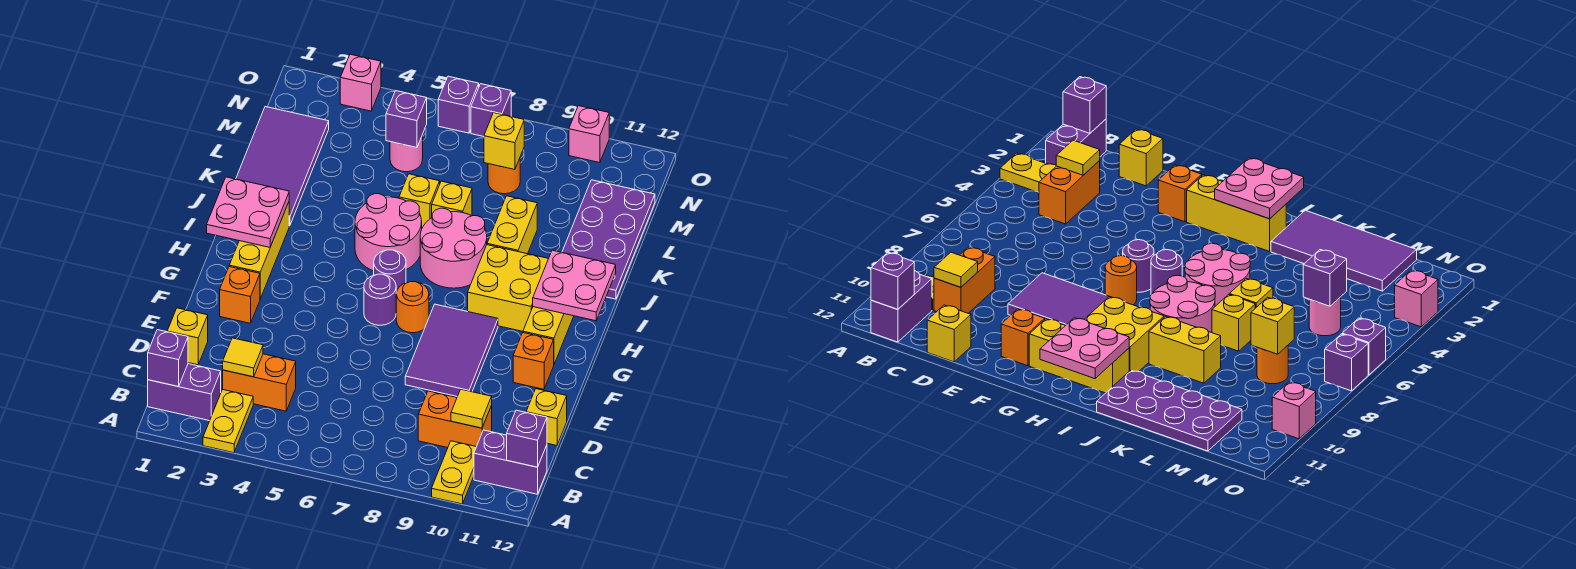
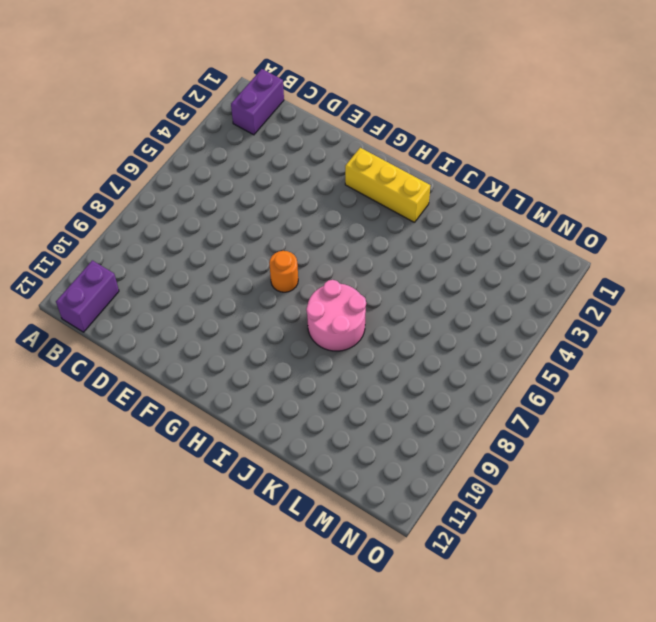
none -> yellow 1x2 plate [203,389,253,453]
none -> yellow 1x2 plate [432,441,476,504]
none -> orange 1x2 brick [223,354,296,411]
none -> orange 1x2 brick [418,391,492,448]

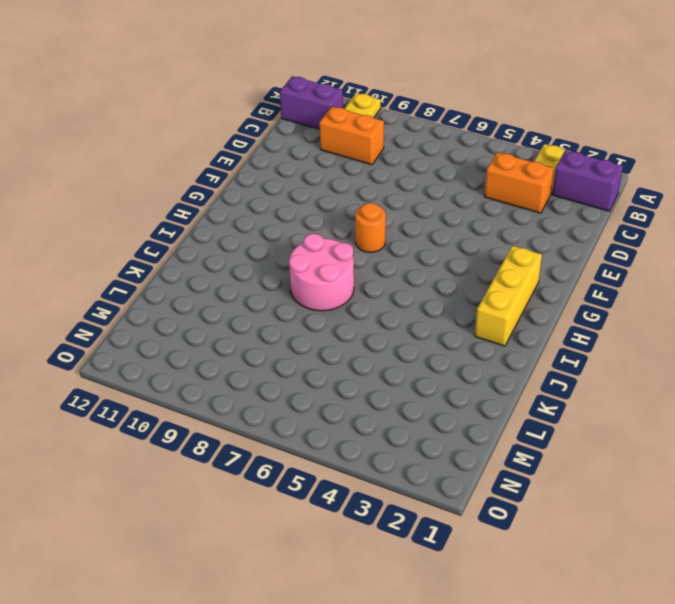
none -> yellow 1x1 brick [167,308,208,365]
none -> yellow 1x1 brick [526,389,567,445]
none -> purple 2x3 tile [405,304,498,397]
none -> orange 1x1 brick [220,267,260,323]

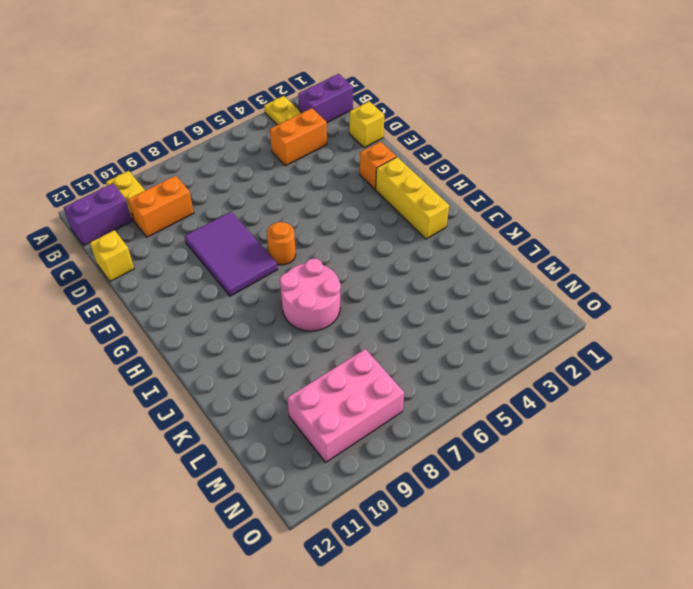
pink 2x3 brick [287,349,404,462] -> orange 1x1 round brick [488,159,520,194]
none -> orange 1x1 brick [513,333,554,389]
none -> purple 1x1 round brick [364,274,396,325]
none -> yellow 1x3 brick [523,307,574,364]
none -> purple 1x1 round brick [374,250,406,294]

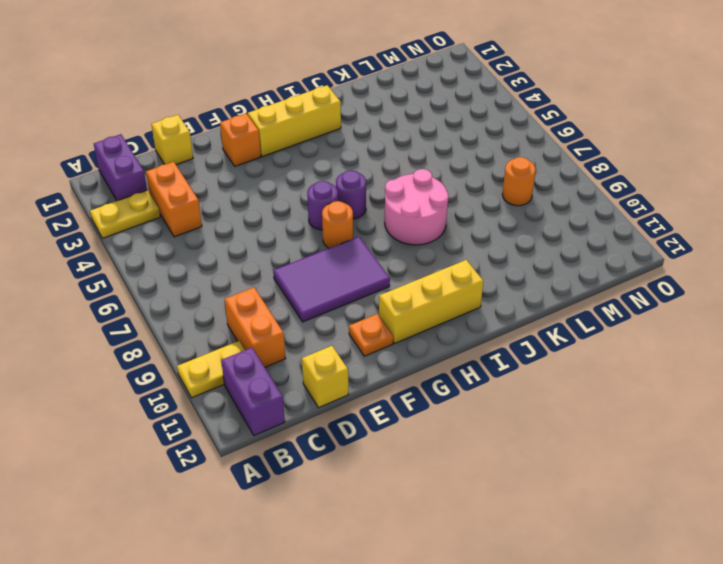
orange 1x1 plate [349,314,393,356] -> orange 1x1 brick [513,333,554,389]
none -> yellow 2x2 brick [468,245,548,331]
none -> pink 2x2 round brick [355,194,422,271]
none -> purple 2x4 tile [236,107,329,226]
none -> yellow 1x2 brick [487,196,537,254]

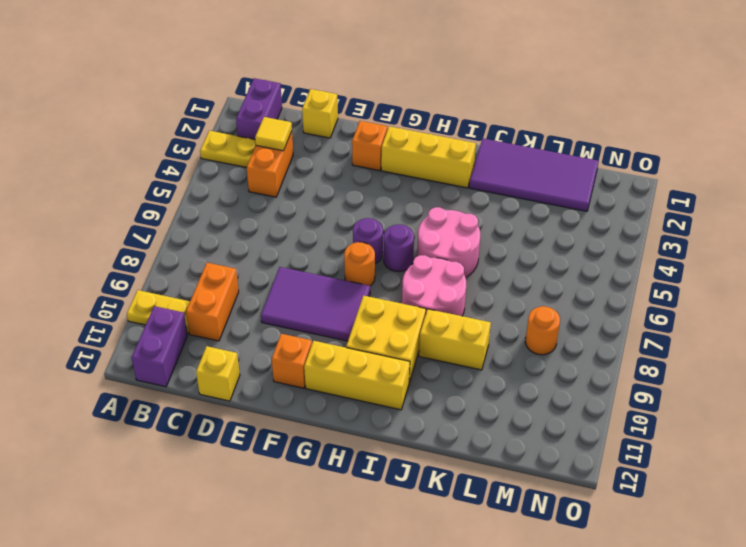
none -> purple 2x4 plate [562,180,655,299]
none -> yellow 1x1 brick [399,174,440,228]
none -> yellow 1x1 brick [432,181,472,216]
none -> pink 1x1 round brick [390,135,423,172]

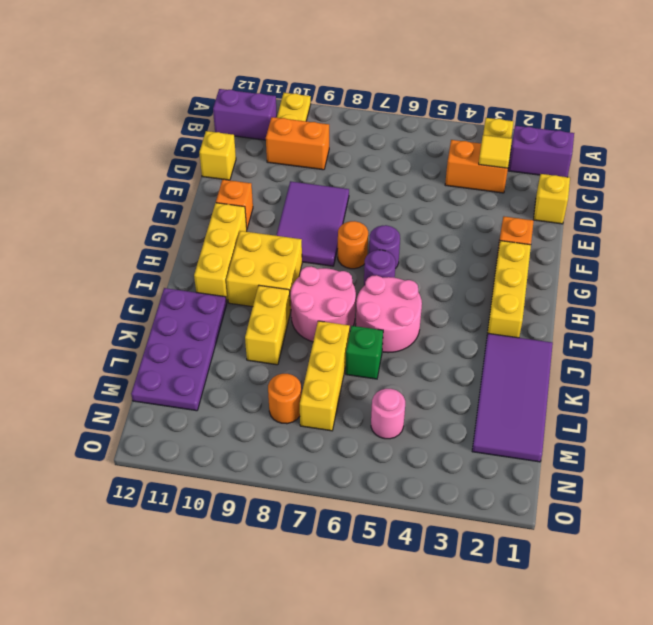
green 1x1 brick [346,326,383,379] -> yellow 1x1 brick [399,174,440,228]
yellow 1x3 brick [300,321,350,431] -> yellow 1x1 brick [432,181,472,216]
none -> pink 1x1 brick [340,54,381,111]
none -> purple 1x1 brick [438,76,479,133]
none -> purple 1x1 brick [471,84,511,136]
none -> pink 1x1 brick [569,106,609,163]

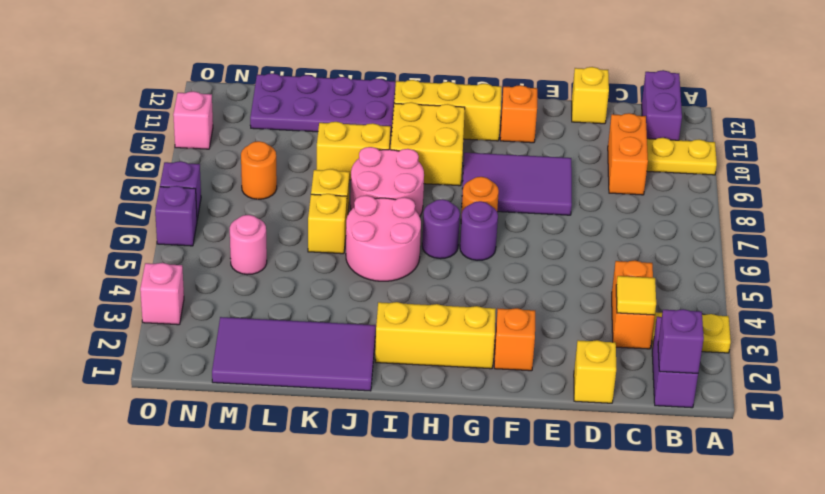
none -> purple 1x1 brick [507,410,547,467]
none -> yellow 1x1 tile [451,389,492,428]
none -> pink 2x2 plate [207,177,289,247]
none -> pink 2x2 plate [533,250,616,321]

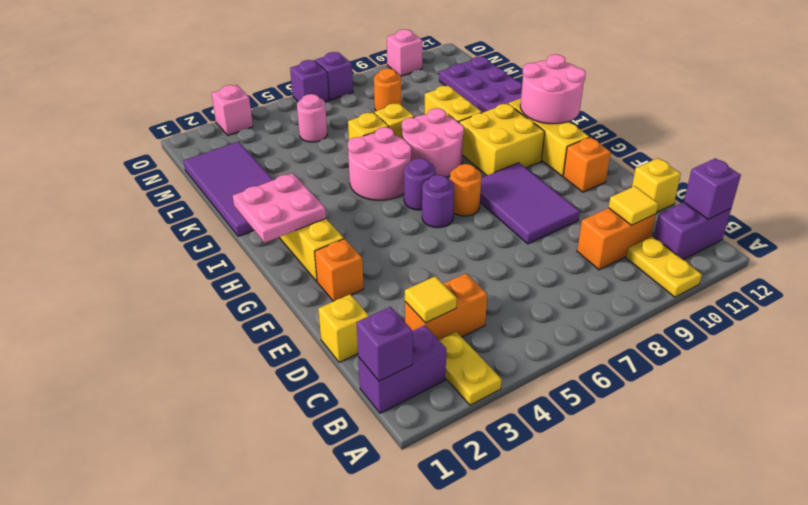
pink 2x2 round brick [520,54,586,124] -> pink 2x2 plate [533,250,616,321]
none -> purple 1x1 brick [386,91,427,147]
none -> yellow 1x1 brick [484,113,524,170]

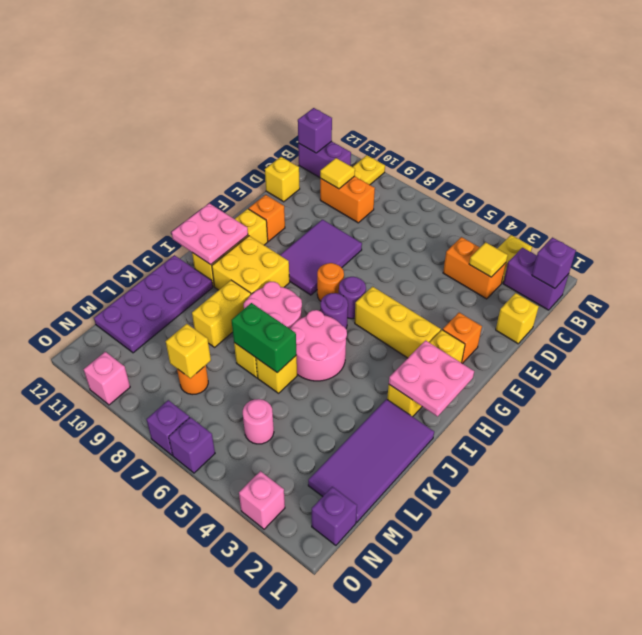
yellow 1x3 brick [355,287,441,358] -> none
green 1x2 brick [231,303,297,373] -> none
purple 1x1 brick [312,487,357,545] -> purple 1x1 brick moved to [386,91,427,147]

